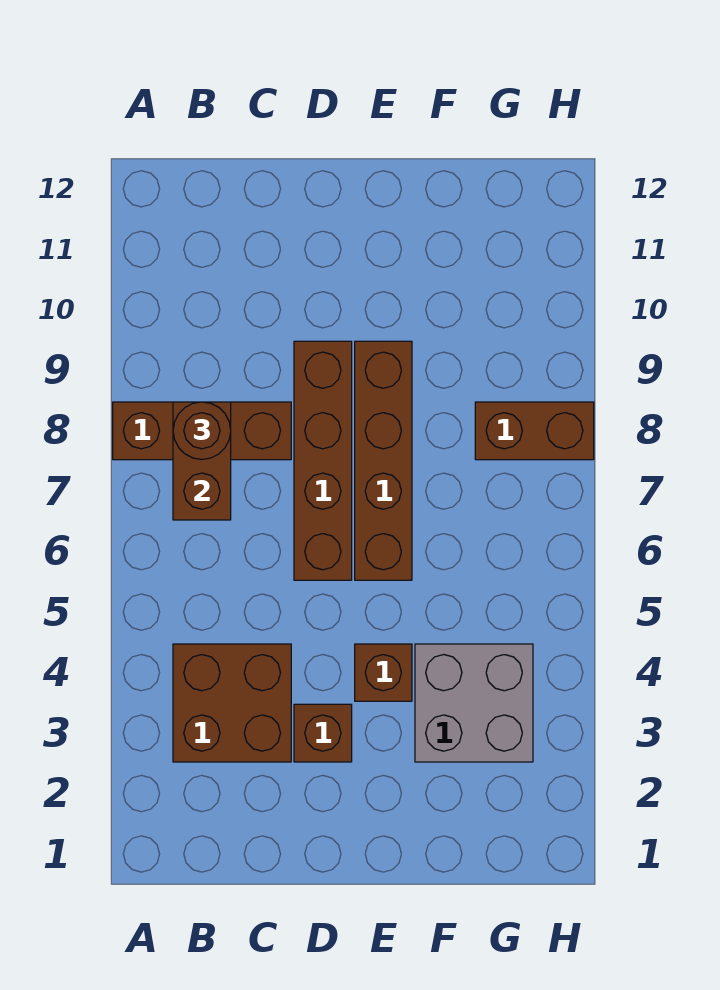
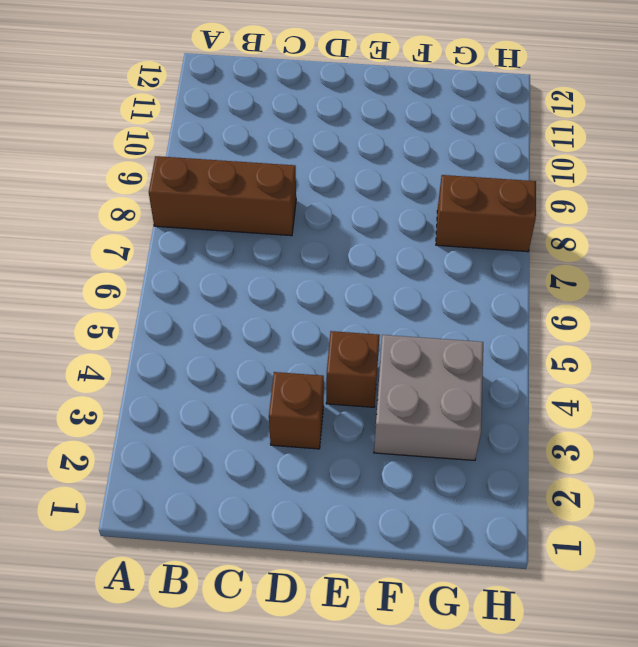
none -> brown 2x2 brick [173,644,291,762]
none -> brown 1x4 brick [294,341,352,580]

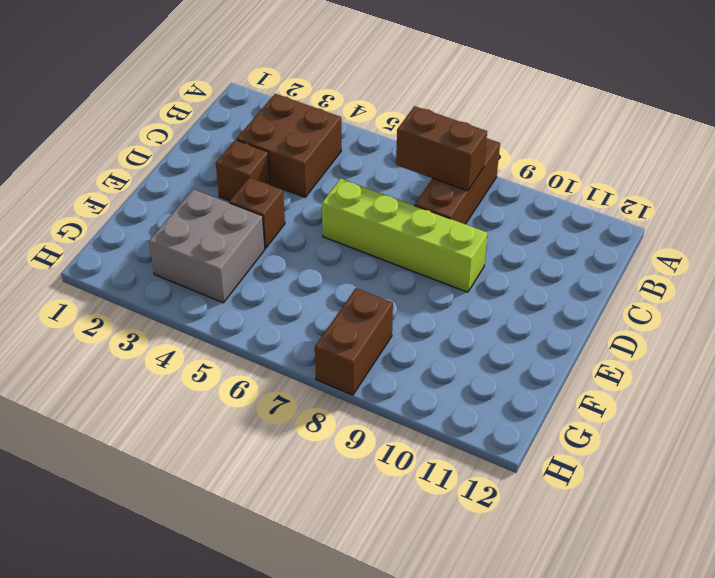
lime 1x4 brick [322,179,488,292] -> brown 1x4 brick [294,341,352,580]
none -> brown 1x4 brick [355,341,412,580]
none -> brown 1x1 round brick [173,402,231,459]

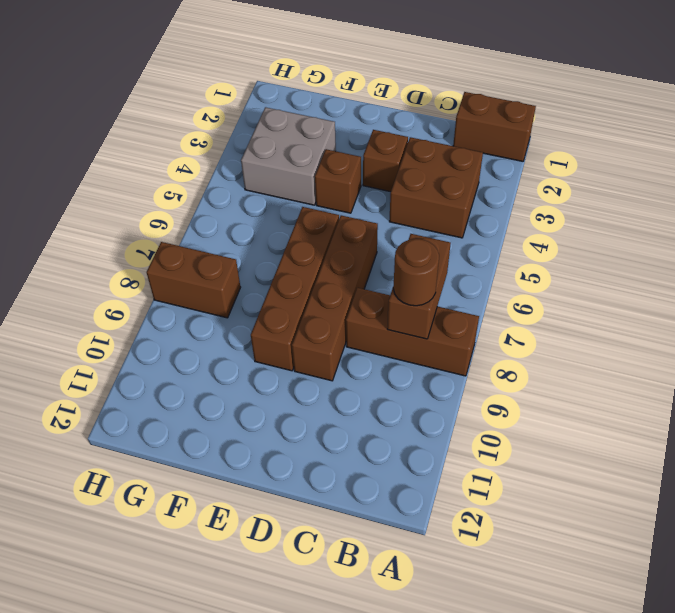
brown 1x2 brick [453,92,536,161] -> none

